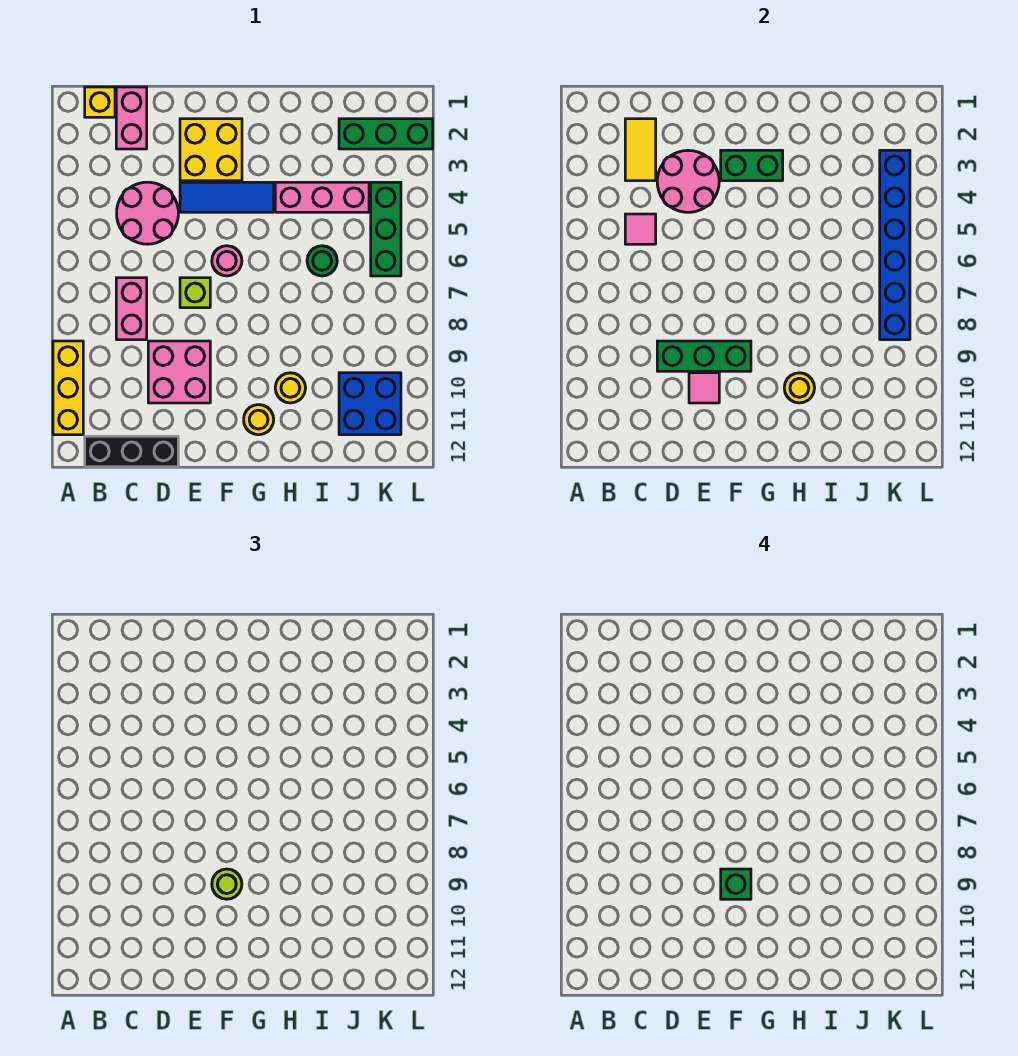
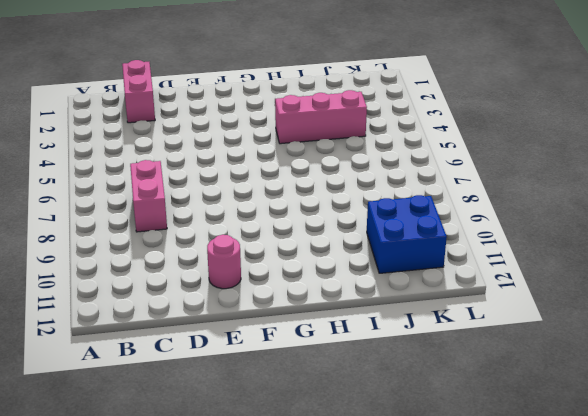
pink 1x1 round brick [207,235,241,289] -> pink 1x1 round brick moved to [212,246,242,276]
none -> yellow 1x3 brick [53,341,83,435]
none -> yellow 1x1 brick [85,87,115,117]
none -> black 1x3 brick [85,436,178,467]

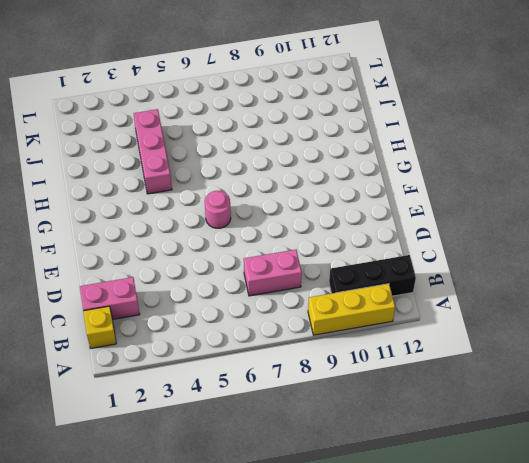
black 1x3 brick [329,255,416,296] -> black 1x3 brick turned to [85,436,178,467]
none -> pink 2x2 round brick [117,182,178,244]
none -> pink 2x2 brick [148,341,210,403]
none -> yellow 2x2 brick [180,119,242,181]

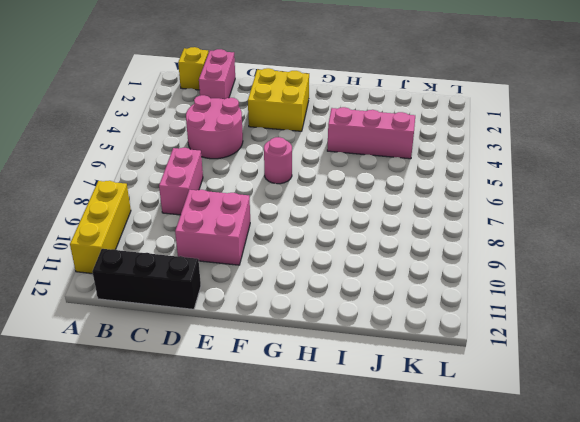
none -> blue 1x3 tile [180,182,274,212]
none -> lime 1x1 brick [180,278,210,308]
none -> yellow 1x1 round brick [244,405,274,435]

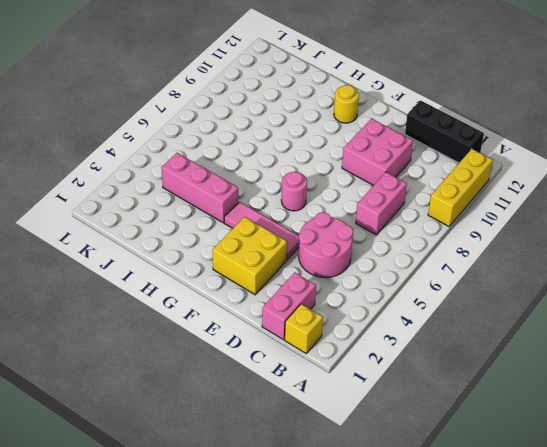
pink 1x3 tile [224,202,299,260] -> blue 1x3 tile [180,182,274,212]
none -> lime 1x1 brick [180,278,210,308]
none -> yellow 1x1 round brick [275,373,305,403]
none -> green 1x1 round brick [307,246,337,276]

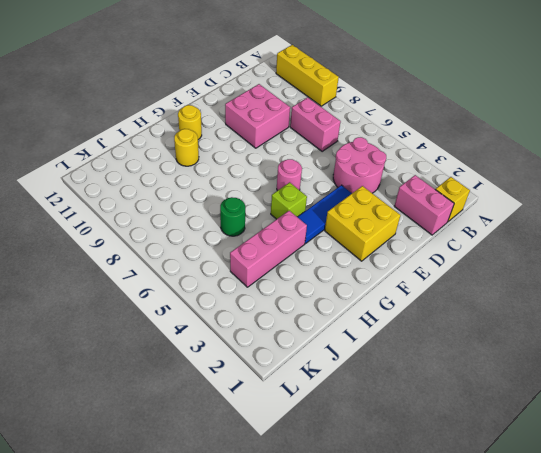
lime 1x1 brick [271,182,307,219] -> lime 1x1 brick moved to [180,278,210,308]
none -> black 1x3 brick [85,436,178,467]
none -> green 1x3 brick [339,119,433,149]
none -> blue 2x2 brick [339,373,401,435]

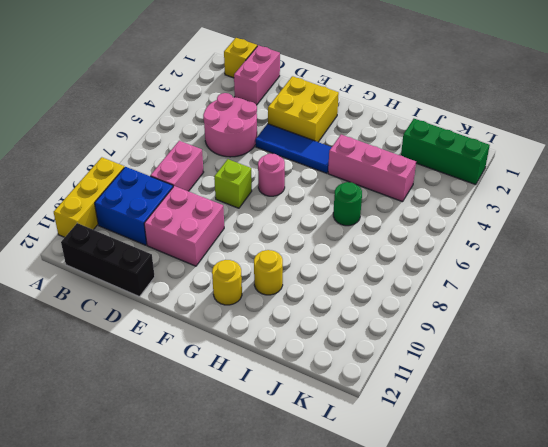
blue 2x2 brick [95,167,173,245] -> blue 2x2 brick moved to [339,373,401,435]
none -> green 1x3 brick [371,182,401,276]
none -> yellow 1x2 tile [625,119,656,181]
none -> pink 1x1 tile [625,214,656,244]

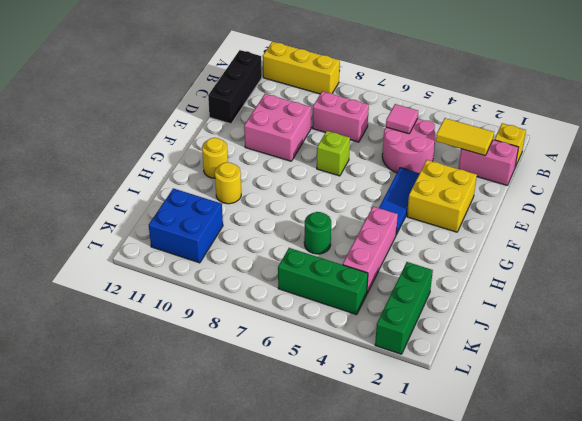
none -> pink 1x1 round brick [212,246,242,276]
none -> pink 2x2 round brick [657,150,719,212]
none -> green 1x3 brick [657,341,751,371]

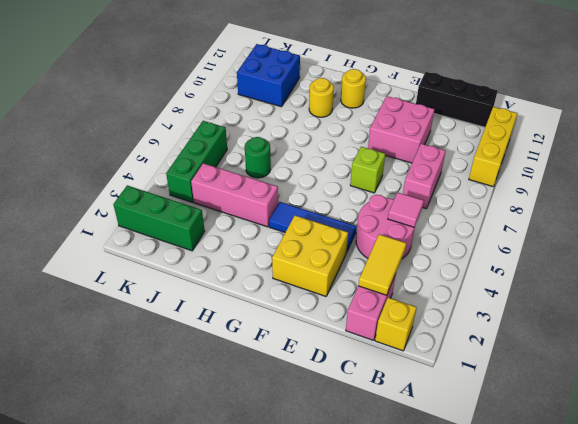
none -> pink 1x1 round brick [212,246,242,276]
none -> pink 2x2 round brick [657,150,719,212]
none -> green 1x3 brick [657,341,751,371]

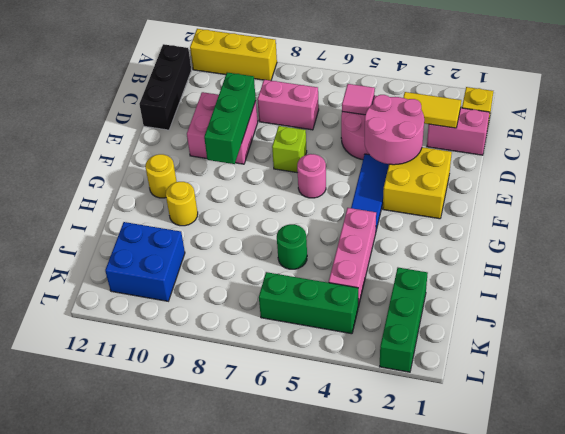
none -> pink 1x1 tile [689,373,719,403]
none -> green 1x2 brick [721,150,783,181]
none -> yellow 1x1 round brick [784,373,814,403]

